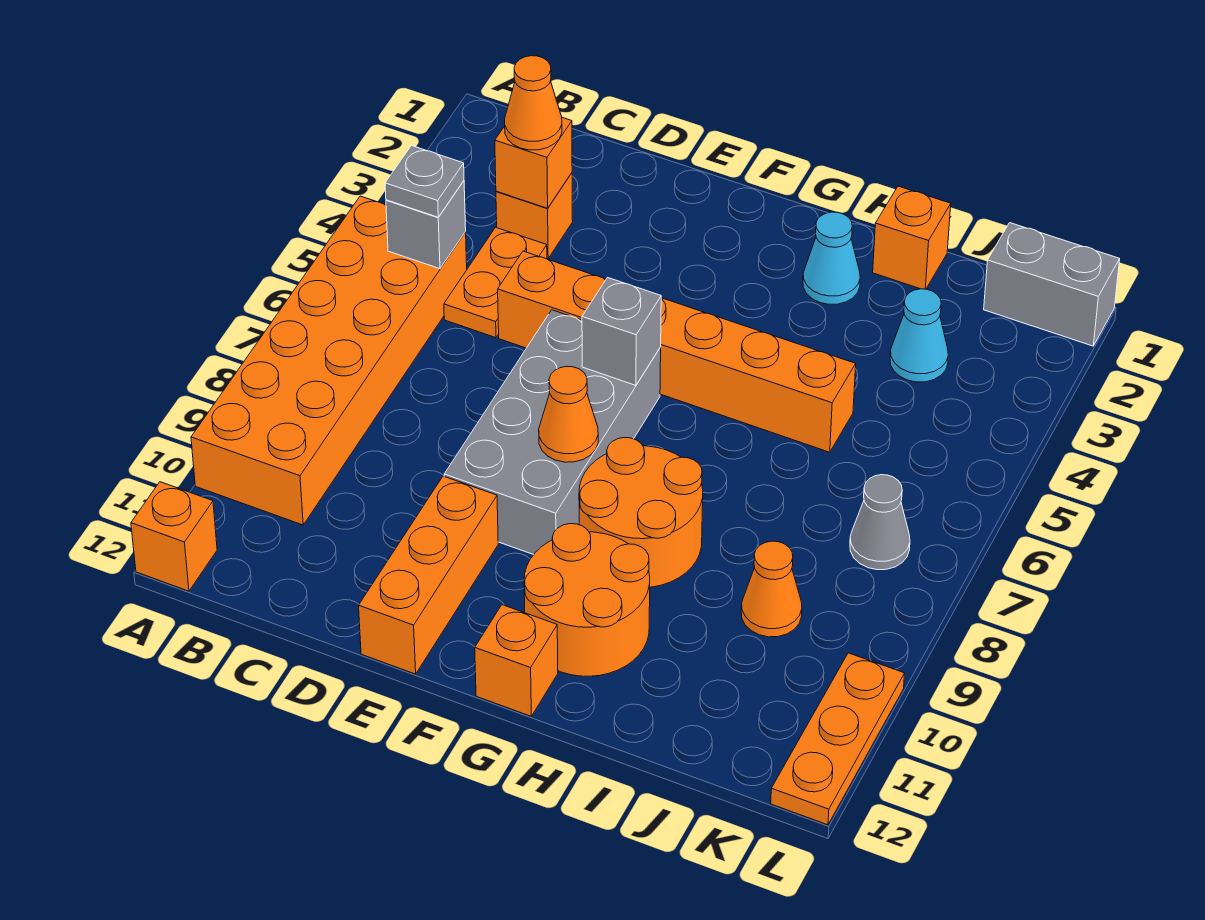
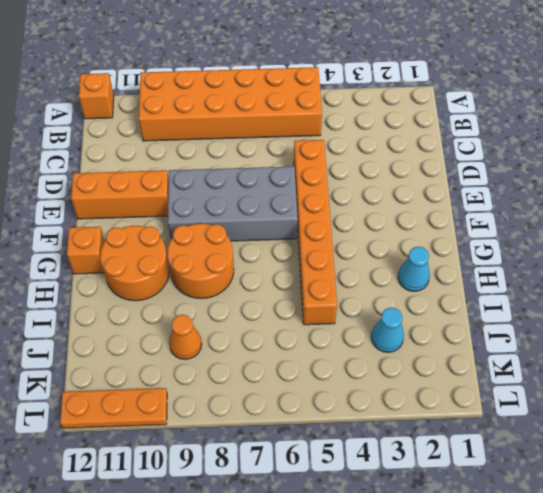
none -> orange 1x1 brick [496,173,573,259]
none -> orange 1x2 plate [444,227,547,338]
none -> orange 1x1 brick [873,186,951,289]

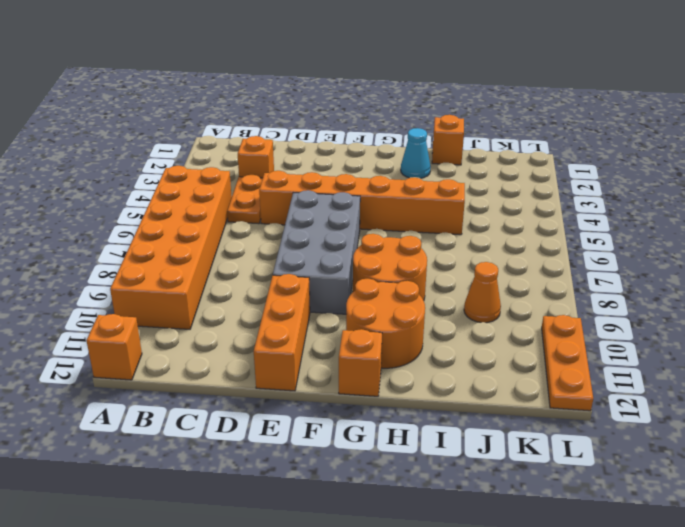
none -> cyan 1x1 cone [890,289,948,382]
none -> grey 1x2 brick [984,223,1120,346]
none -> grey 1x1 cone [850,475,910,570]

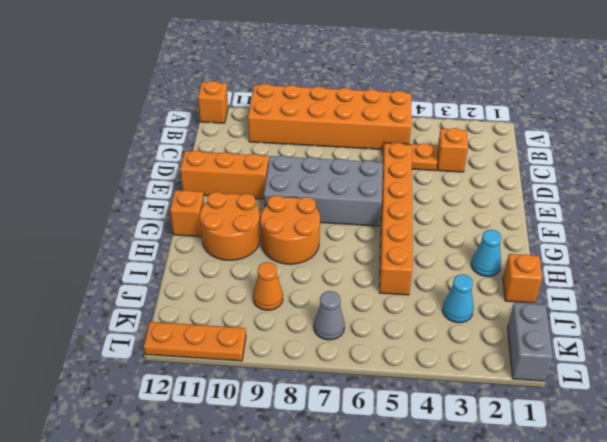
none -> grey 1x1 brick [386,181,466,269]
none -> orange 1x1 brick [495,118,572,208]
none -> grey 1x1 brick [582,278,661,385]

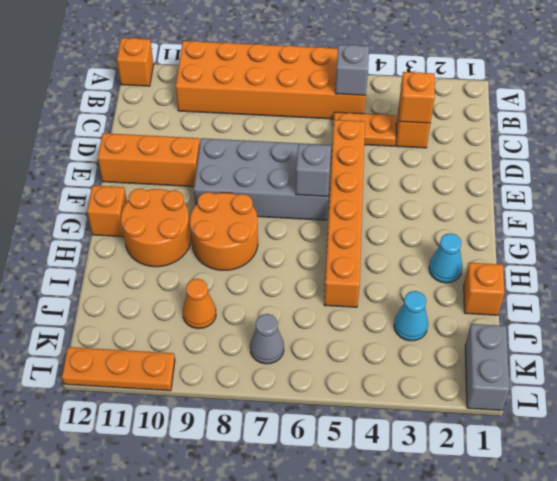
none -> orange 1x1 cone [539,366,598,462]
none -> grey 1x1 plate [385,146,464,217]
none -> orange 1x1 cone [505,56,562,150]

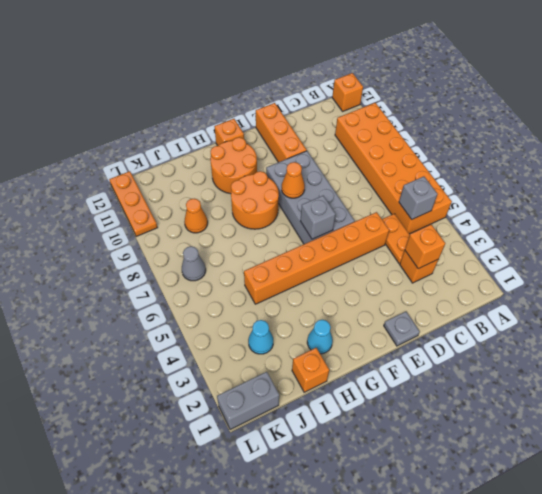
grey 1x1 plate [384,312,420,346] -> grey 1x1 plate moved to [385,146,464,217]
none -> orange 1x1 cone [505,56,562,150]

